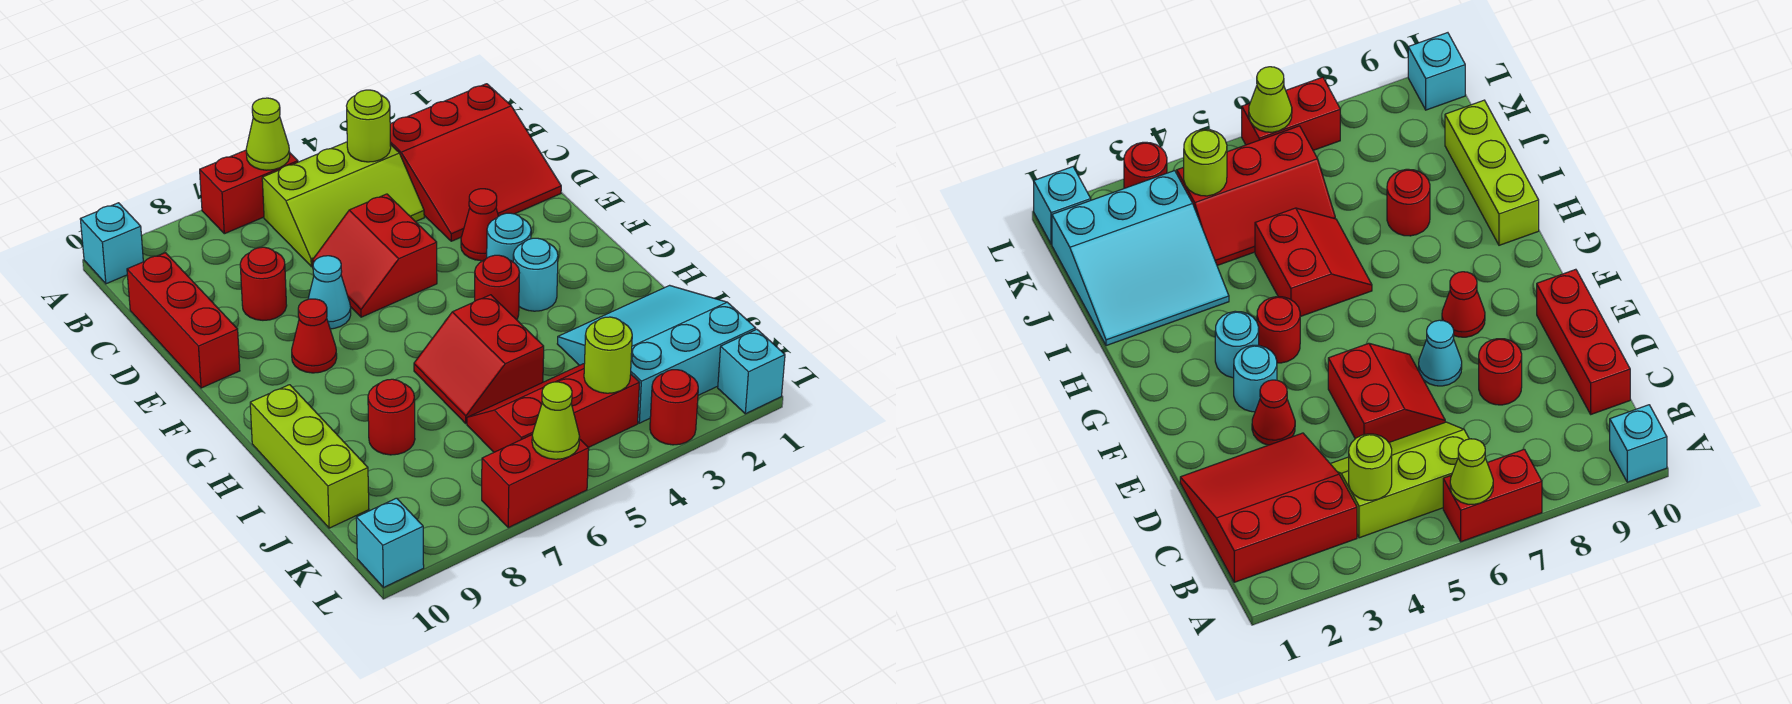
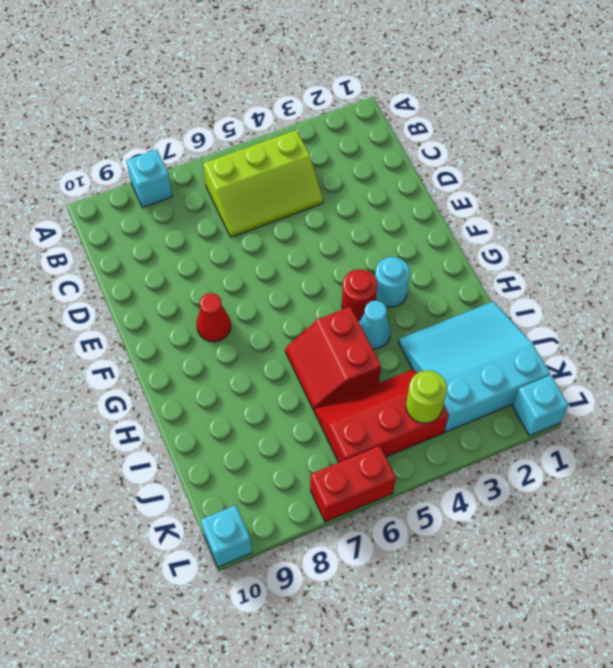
cyan 1x1 brick [126,149,172,208] -> cyan 1x1 brick moved to [80,203,143,284]
cyan 1x1 cone [359,300,391,349] -> cyan 1x1 cone moved to [308,256,351,329]
none -> red 1x2 brick [200,150,298,234]
none -> red 3x3 slope [390,84,561,241]
none -> red 1x3 brick [127,253,240,388]

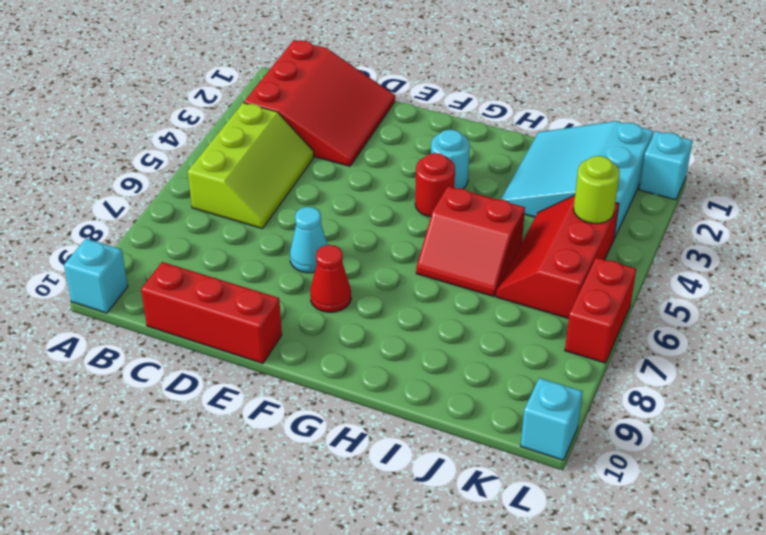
none -> red 1x2 brick [200,150,298,234]
none -> red 2x2 slope [312,194,437,317]
none -> red 1x1 round brick [240,247,287,320]

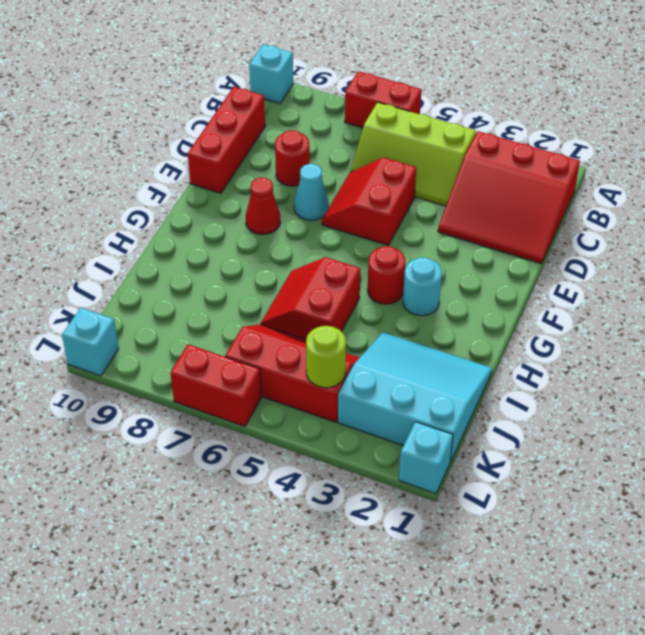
none -> red 1x1 cone [461,189,498,261]
none -> cyan 1x1 round brick [487,213,531,262]
none -> lime 1x3 brick [250,385,369,528]

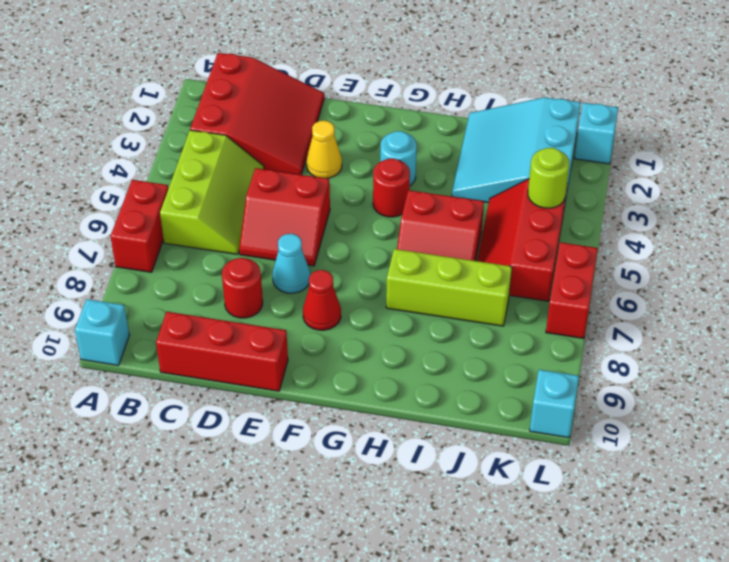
yellow 1x1 cone [306,121,342,178] -> red 1x1 cone [461,189,498,261]
lime 1x3 brick [386,249,512,326] -> lime 1x3 brick moved to [250,385,369,528]
none -> cyan 1x1 round brick [487,213,531,262]
none -> red 1x1 round brick [368,379,415,455]
none -> red 1x1 round brick [650,370,698,445]

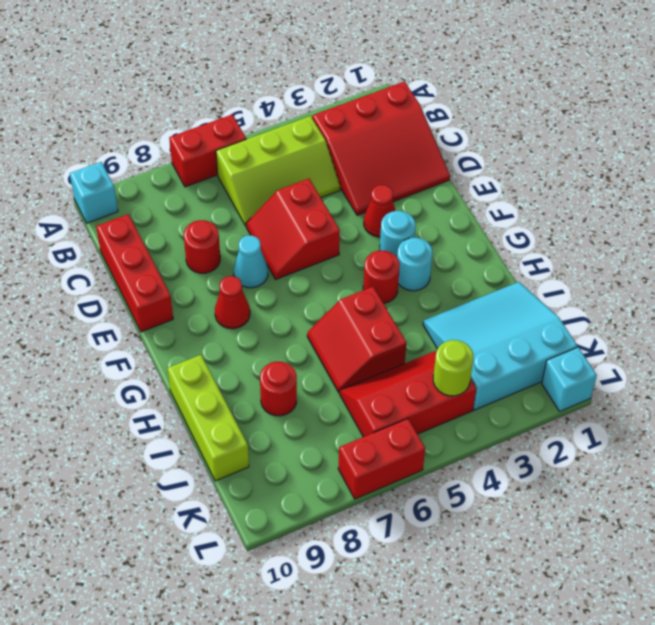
none -> red 1x1 round brick [650,370,698,445]
none -> cyan 1x1 brick [356,498,424,588]
none -> lime 1x1 cone [246,98,290,170]

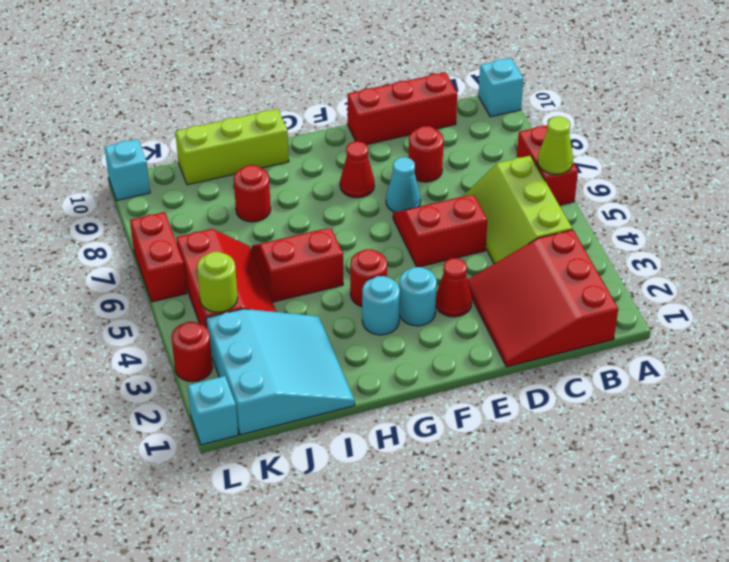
none -> lime 1x1 round brick [347,90,391,162]
none -> lime 1x1 cone [532,382,580,459]

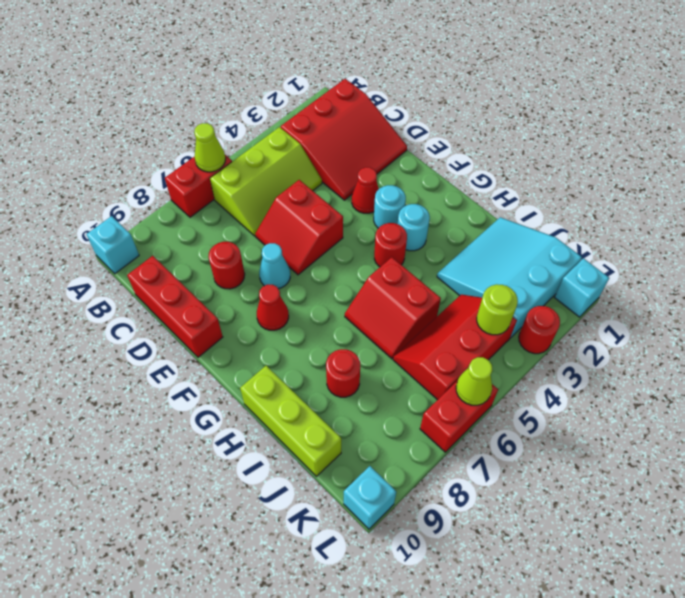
none -> lime 1x1 round brick [347,90,391,162]

